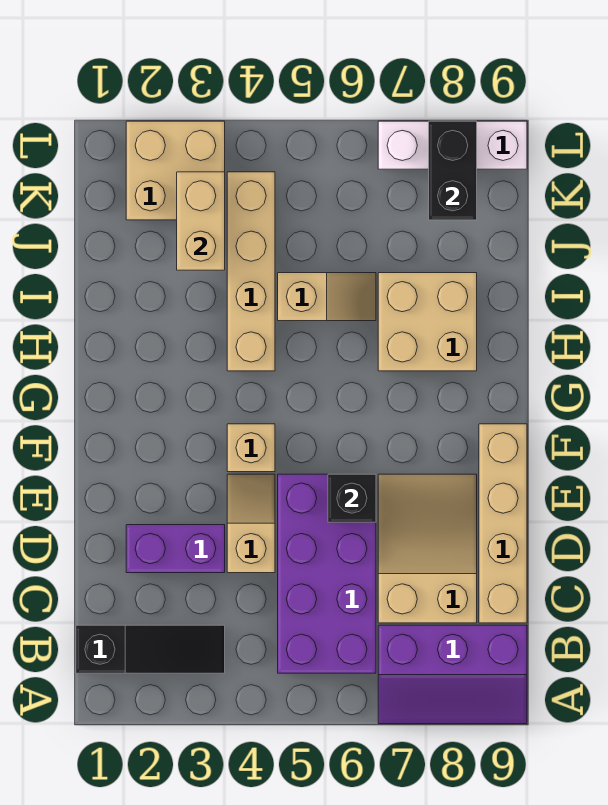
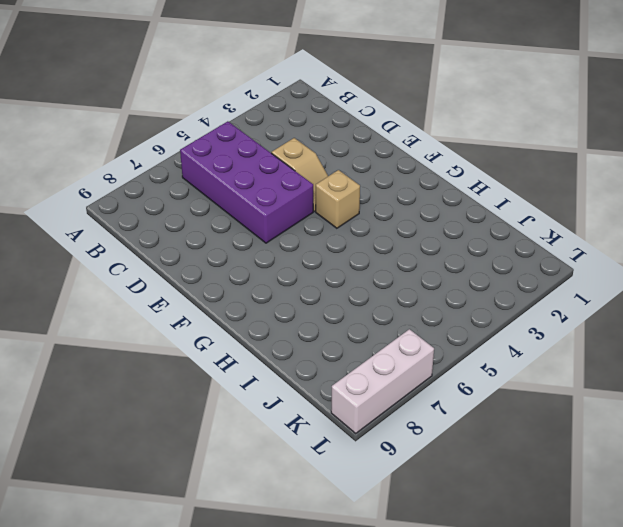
none -> purple 2x3 slope [378,625,527,724]
none -> black 1x3 slope [76,625,225,673]
none -> tan 2x3 slope [378,474,477,623]

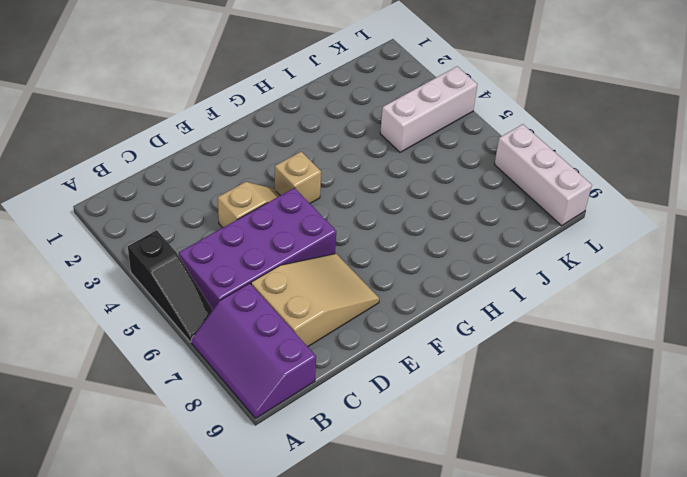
black 1x3 slope [128,230,212,342] -> black 1x3 slope moved to [76,625,225,673]
white 1x3 brick [380,67,477,152] -> tan 1x4 brick [227,172,275,371]
none -> tan 1x4 brick [479,424,527,623]
none -> purple 1x2 brick [126,525,225,573]
none -> tan 2x2 brick [378,273,477,371]

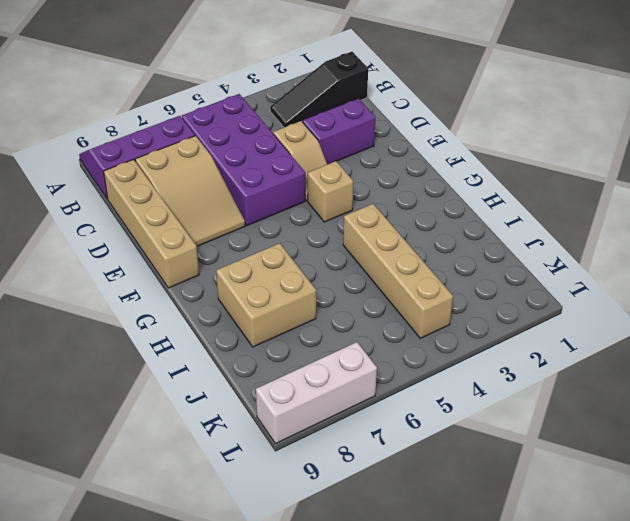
none -> tan 1x2 slope [278,273,376,321]
none -> tan 2x2 brick [126,121,225,220]
none -> black 1x1 brick [328,474,376,522]

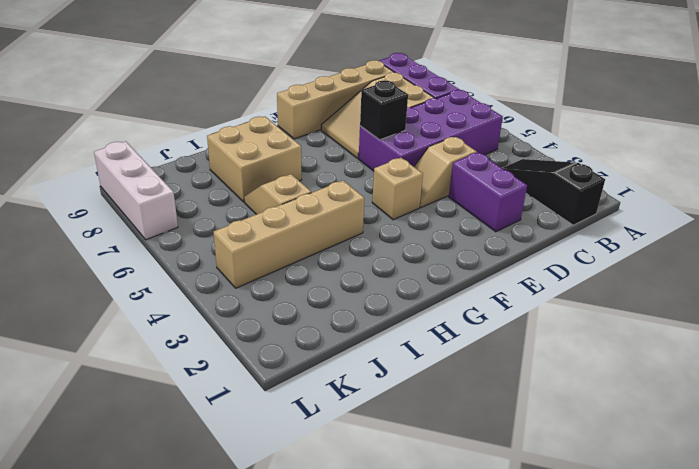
none -> tan 2x2 brick [126,121,225,220]
none -> tan 1x2 brick [177,172,225,270]
none -> black 1x2 brick [429,121,477,220]

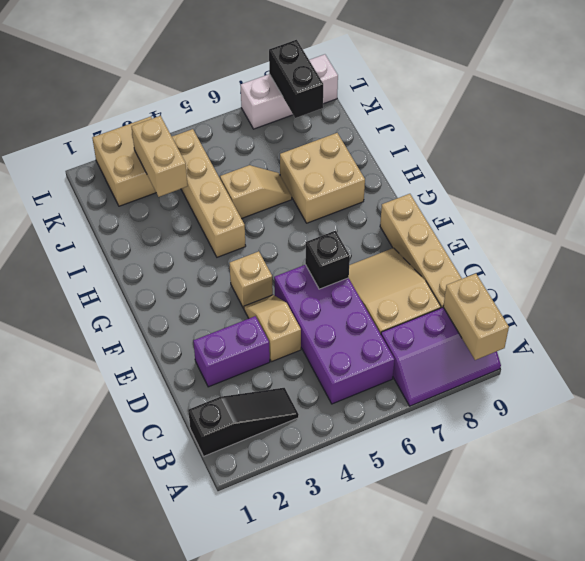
tan 1x2 brick [443,273,509,360] -> none

